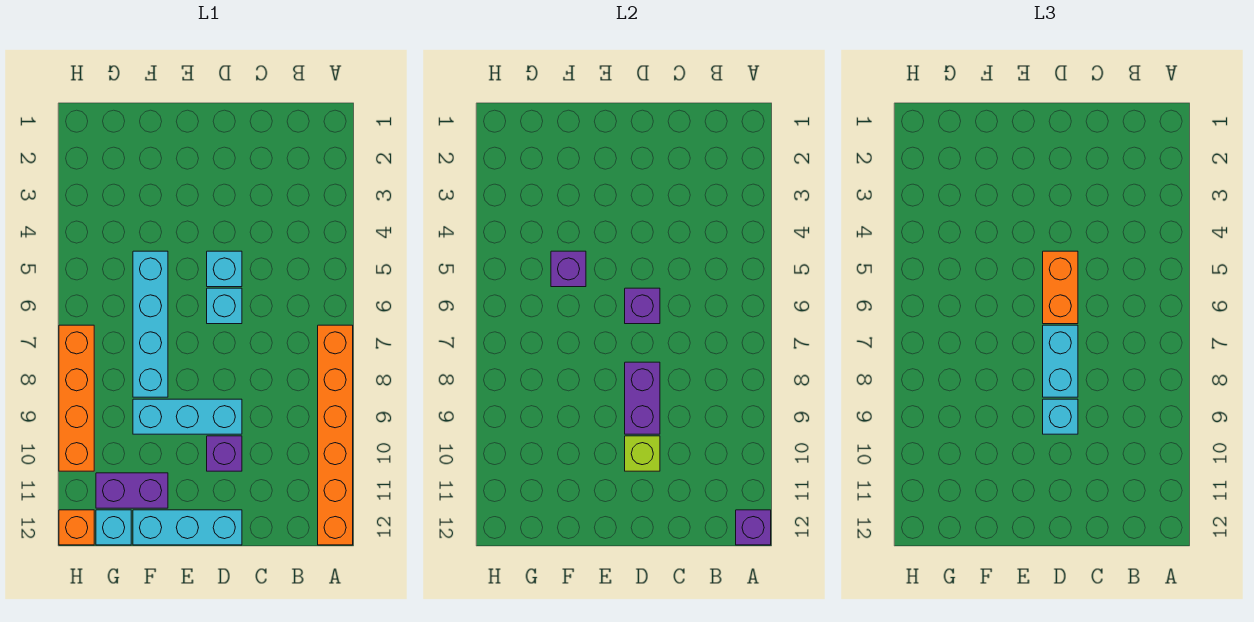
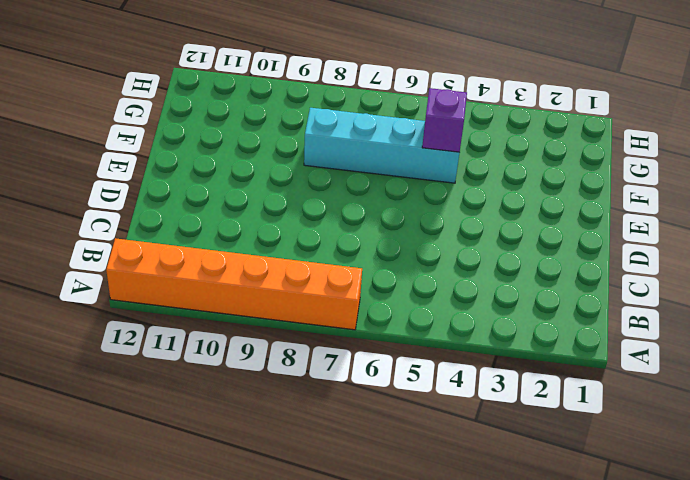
none -> cyan 1x1 brick [207,251,242,287]
none -> cyan 1x1 brick [207,288,242,324]
none -> cyan 1x3 brick [133,399,242,434]

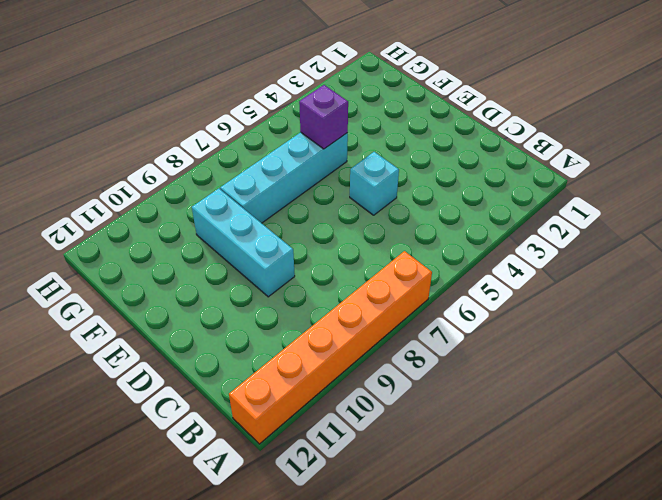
none -> cyan 1x1 brick [207,288,242,324]
none -> purple 1x1 brick [207,436,242,471]
none -> cyan 1x3 brick [133,510,242,545]

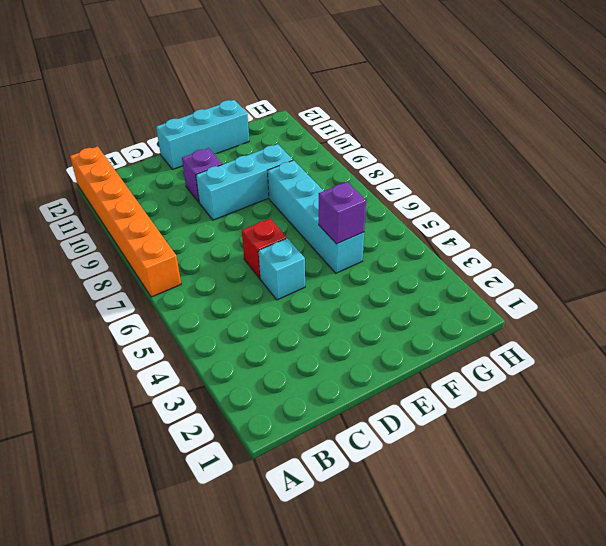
red 1x1 brick [242,219,287,278] -> cyan 1x1 brick [207,288,242,324]
none -> purple 1x2 brick [96,473,168,508]
none -> cyan 1x1 brick [96,510,131,545]
none -> orange 1x4 brick [59,325,94,471]

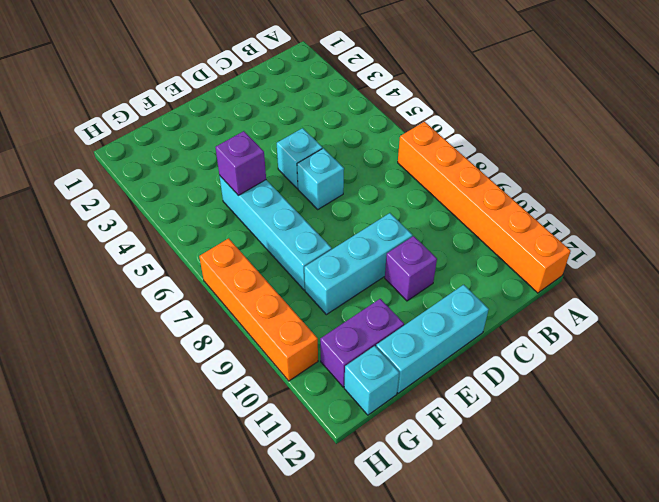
none -> orange 1x1 brick [59,510,94,545]
none -> purple 1x1 brick [736,510,771,545]
none -> purple 1x1 brick [625,288,660,324]

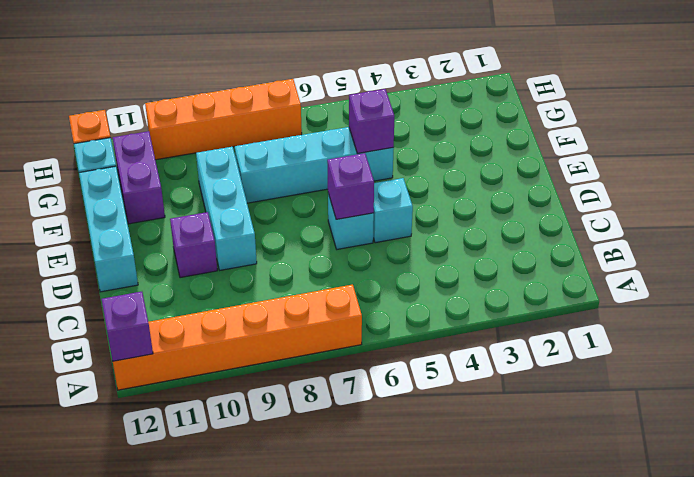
none -> purple 1x2 brick [625,362,660,434]
none -> lime 1x1 brick [625,436,660,471]
none -> orange 1x2 brick [1043,251,1078,324]

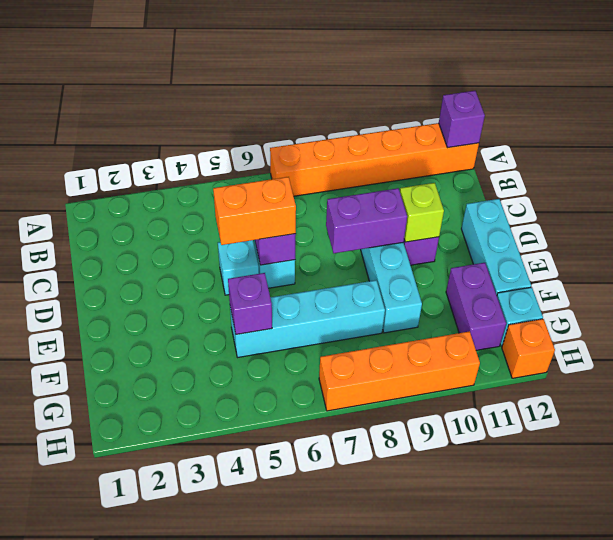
none -> cyan 1x2 brick [1043,325,1078,397]
none -> cyan 1x1 brick [1043,399,1078,434]

